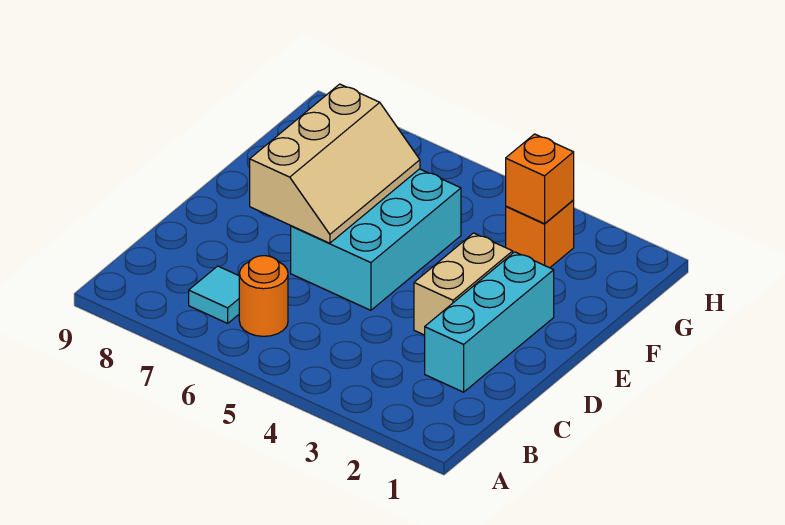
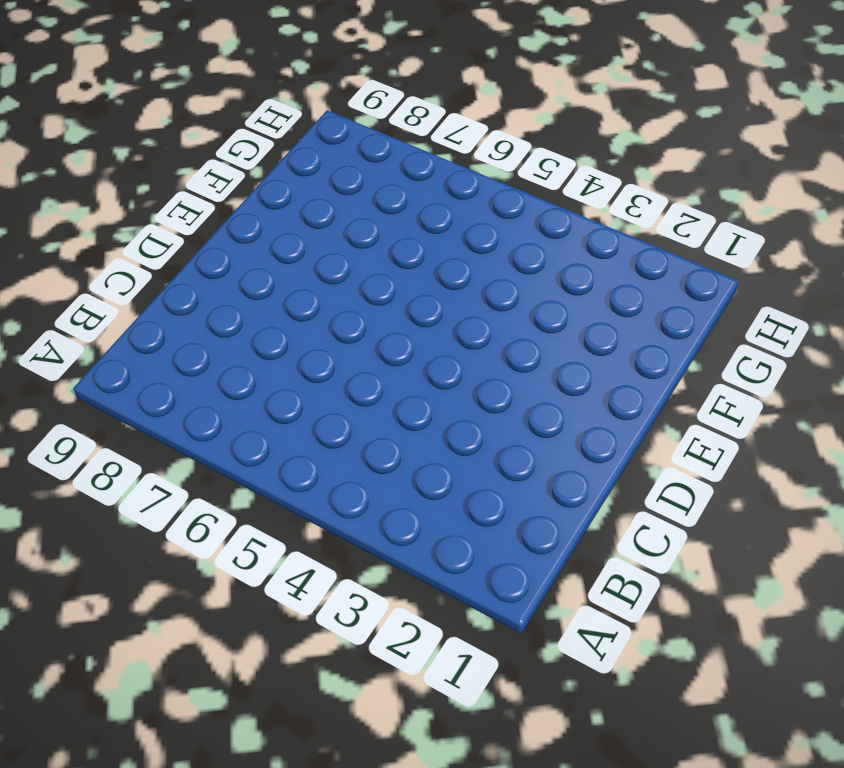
none -> orange 1x1 round brick [239,256,288,336]
none -> cyan 1x1 tile [189,266,239,323]

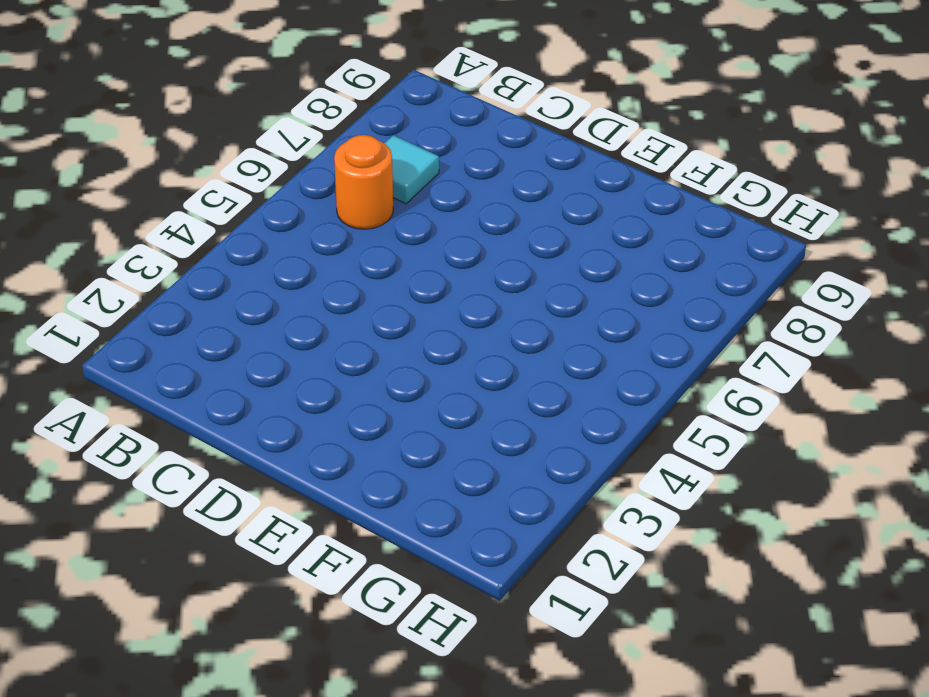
none -> cyan 1x3 brick [425,252,554,392]
none -> tan 1x2 brick [414,233,513,335]

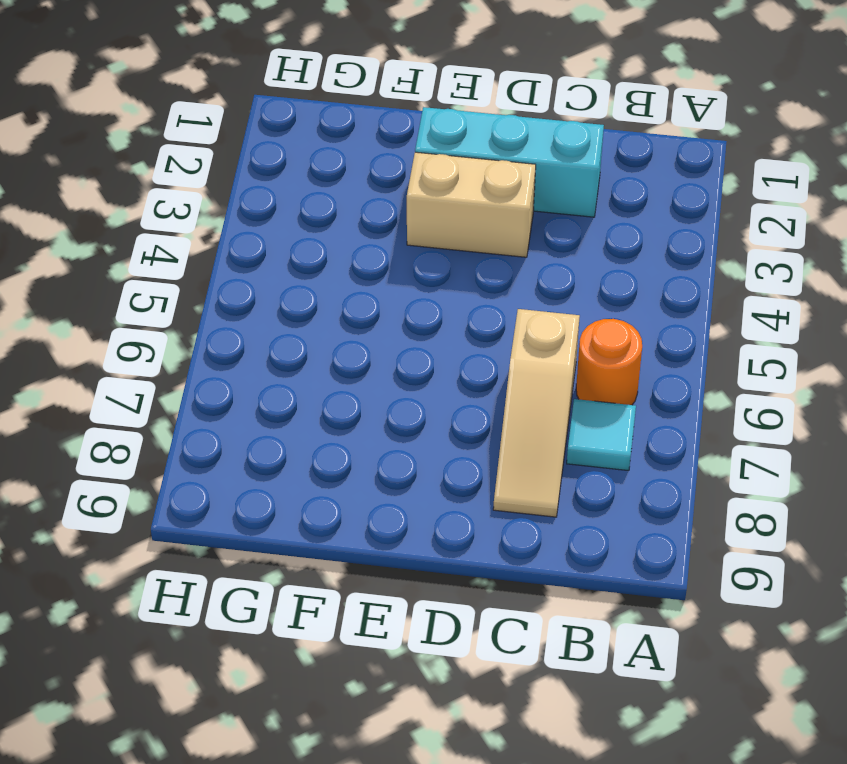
tan 1x3 slope [493,309,580,517] -> none
none -> cyan 2x3 brick [291,169,461,310]
none -> orange 1x1 brick [506,200,574,268]

